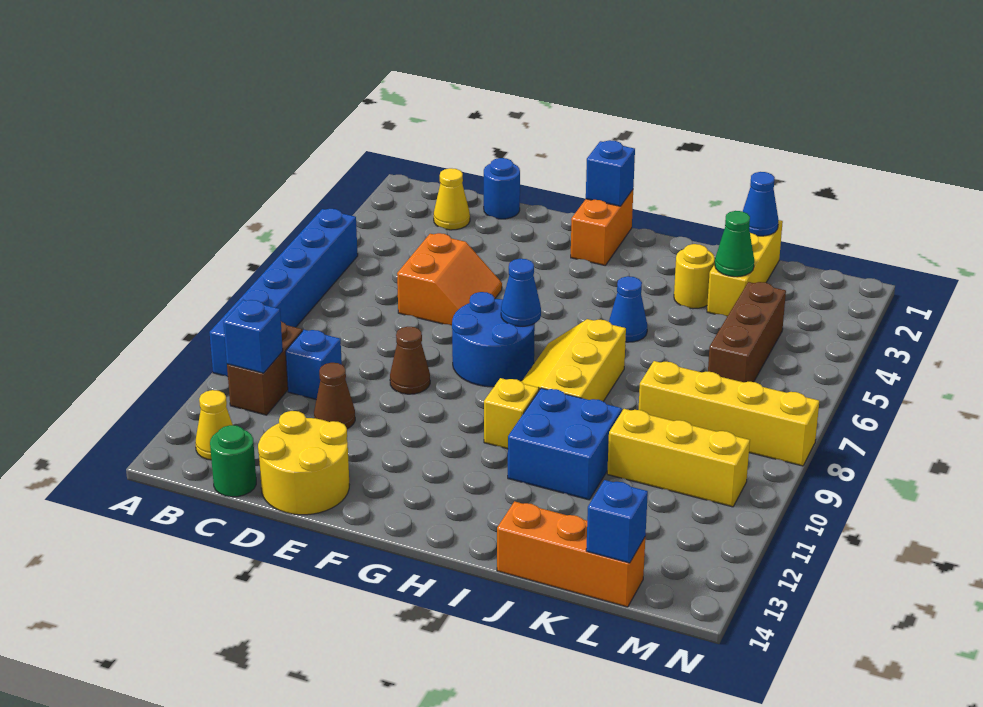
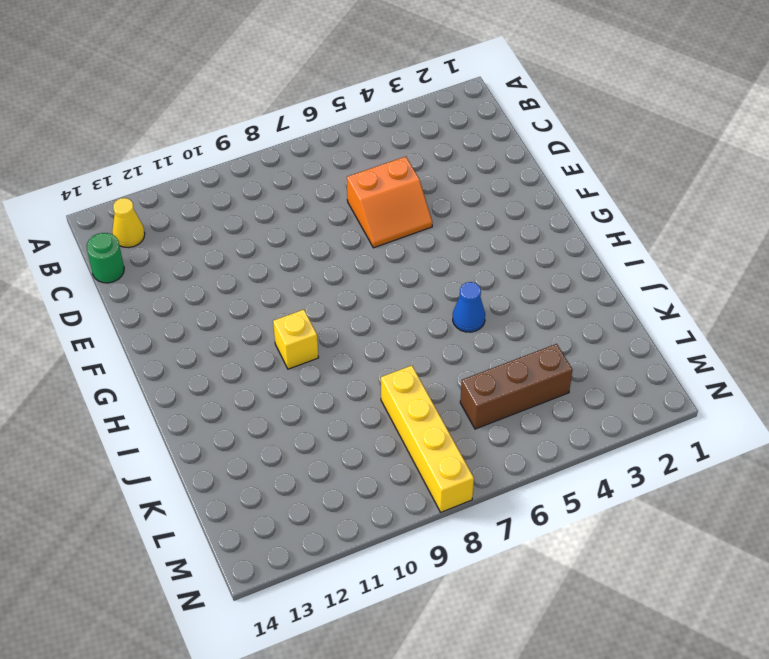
none -> blue 1x6 brick [210,209,358,377]
none -> brown 1x2 brick [227,322,302,415]
none -> yellow 1x1 cone [434,168,470,230]

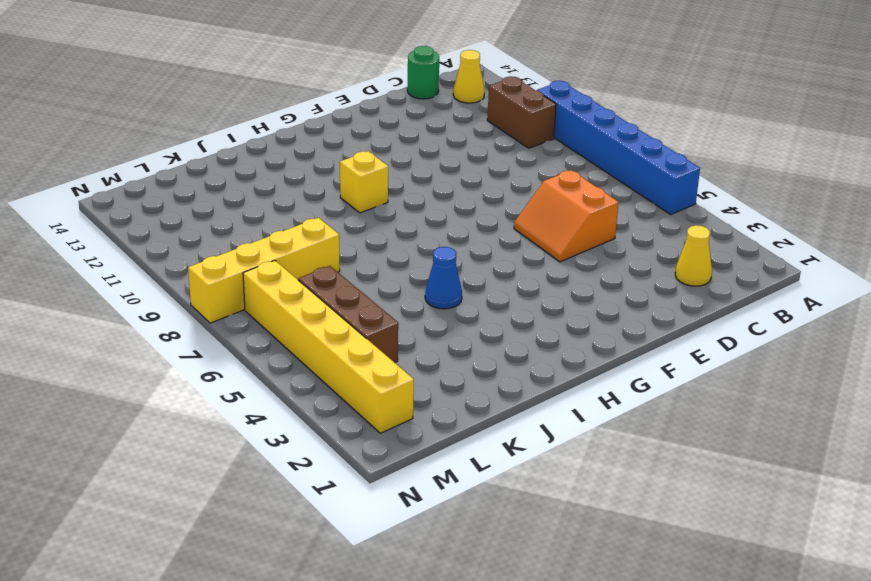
yellow 1x6 brick [243,260,414,433] -> none
none -> blue 1x1 brick [286,330,342,399]
none -> blue 1x1 round brick [484,158,520,219]
none -> brown 1x1 cone [314,363,355,429]

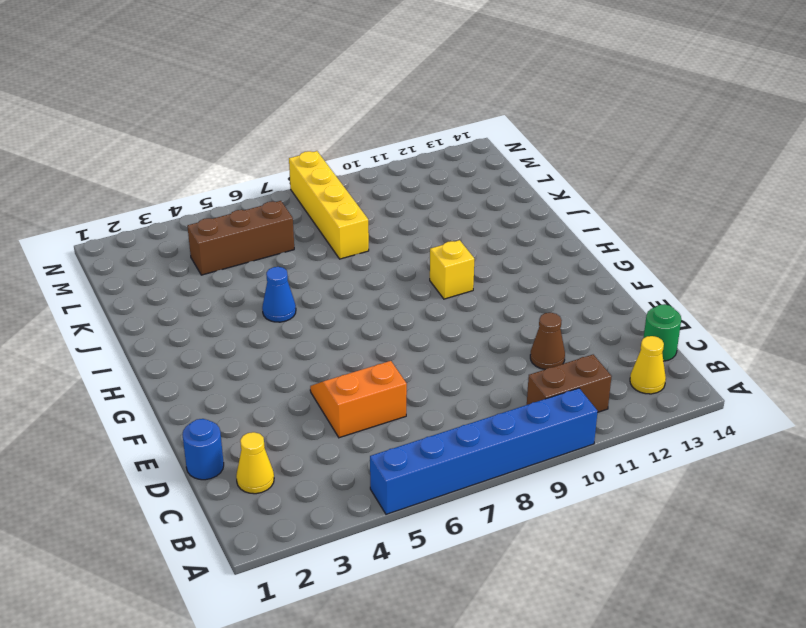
none -> blue 1x1 brick [286,330,342,399]
none -> yellow 2x2 round brick [258,411,349,515]
none -> brown 1x1 cone [390,327,430,394]

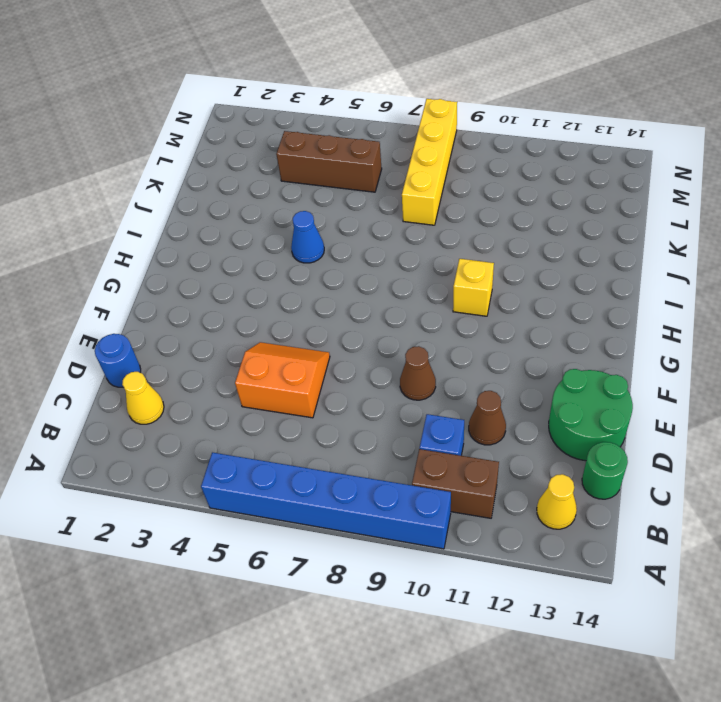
green 2x2 round brick [549,369,633,461] -> yellow 2x2 round brick [258,411,349,515]
none -> blue 2x2 round brick [452,292,535,387]
none -> orange 1x2 brick [571,190,633,265]
none -> yellow 2x3 slope [522,319,626,402]

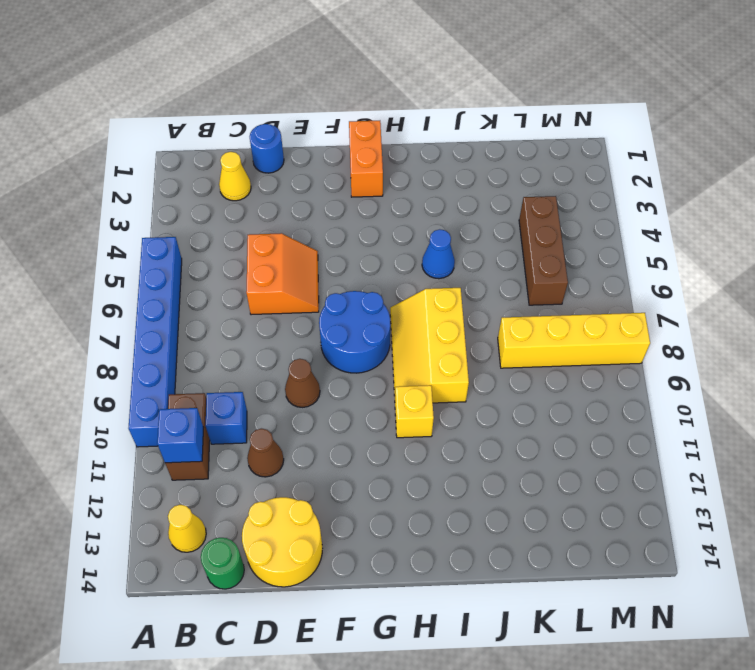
none -> blue 2x2 brick [508,388,622,500]
none -> yellow 1x1 round brick [674,244,715,309]
none -> orange 1x3 brick [497,501,645,607]

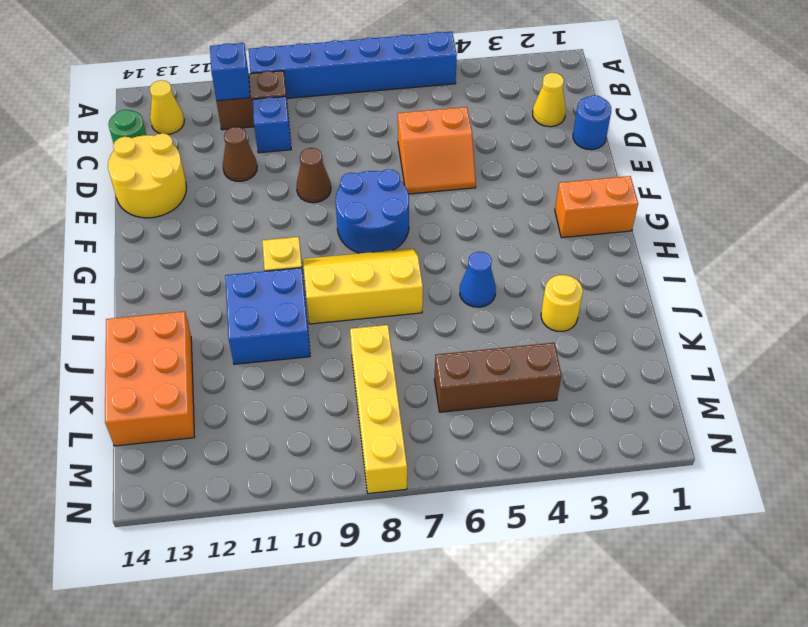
orange 2x3 brick [105,311,195,446] -> orange 1x3 brick [497,501,645,607]
none -> yellow 1x3 brick [707,220,783,316]
none -> yellow 1x3 brick [607,409,750,507]
none -> blue 1x1 brick [586,140,635,206]

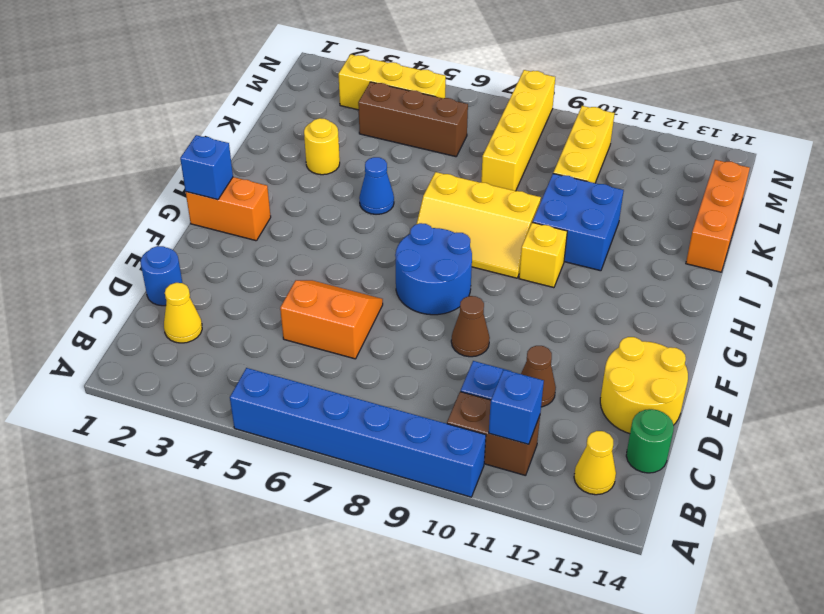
yellow 1x3 brick [338,54,446,110] -> yellow 1x3 brick moved to [707,220,783,316]
none -> blue 1x1 cone [501,259,541,326]
none -> blue 1x1 cone [743,172,778,236]
none -> green 1x1 cone [715,211,754,277]

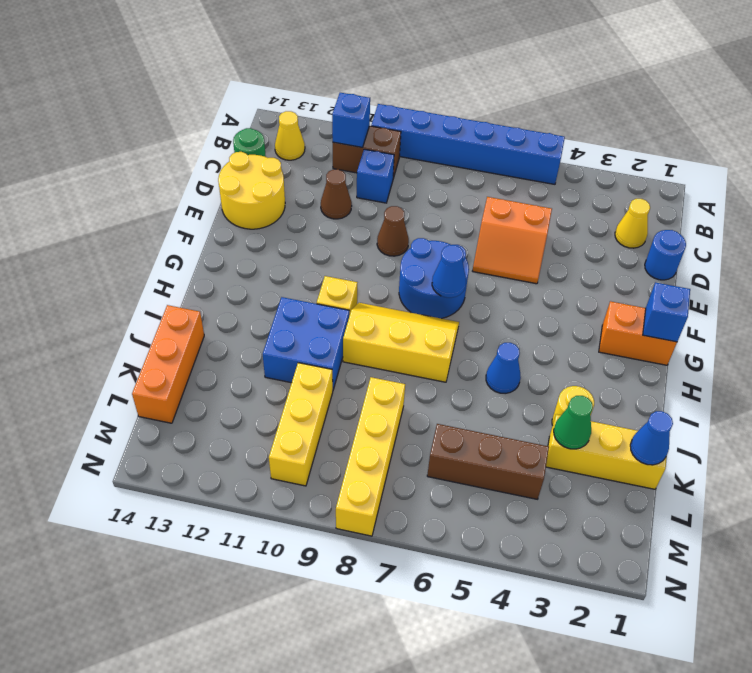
none -> blue 1x1 brick [586,480,648,563]

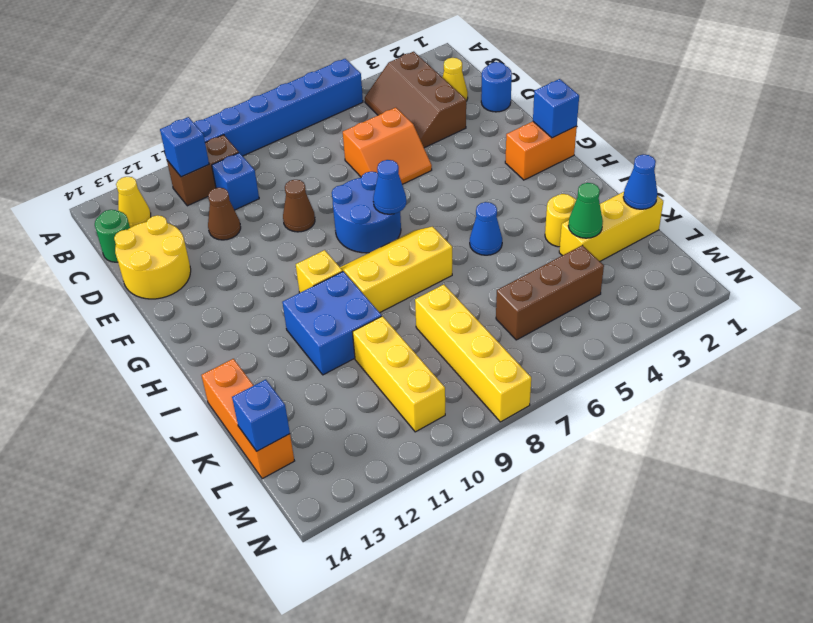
brown 2x3 slope [365,52,466,148] -> none

